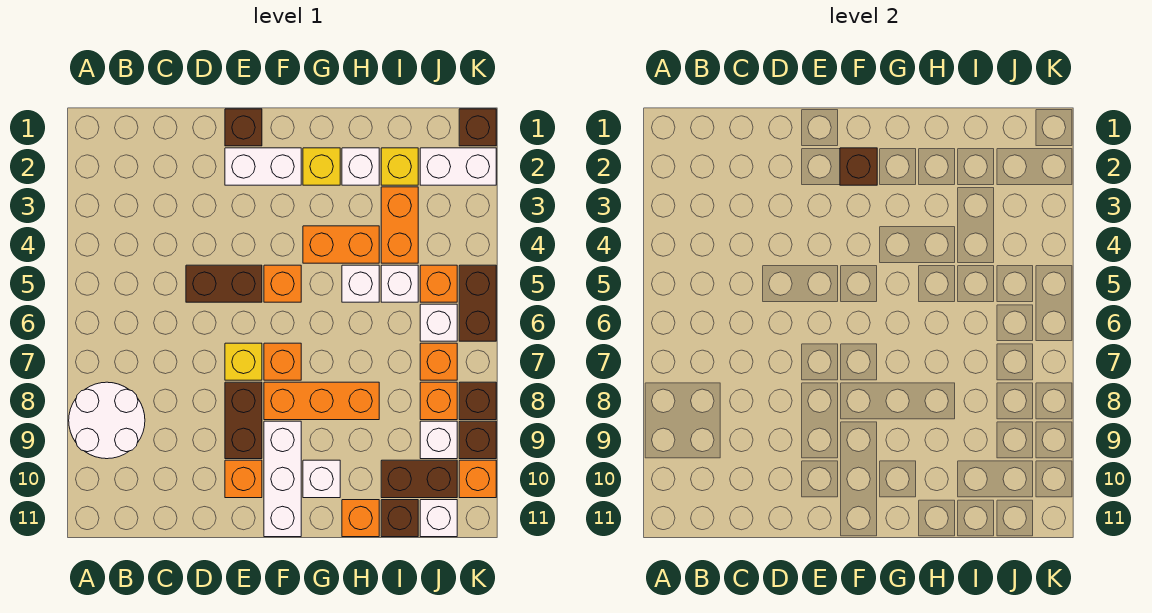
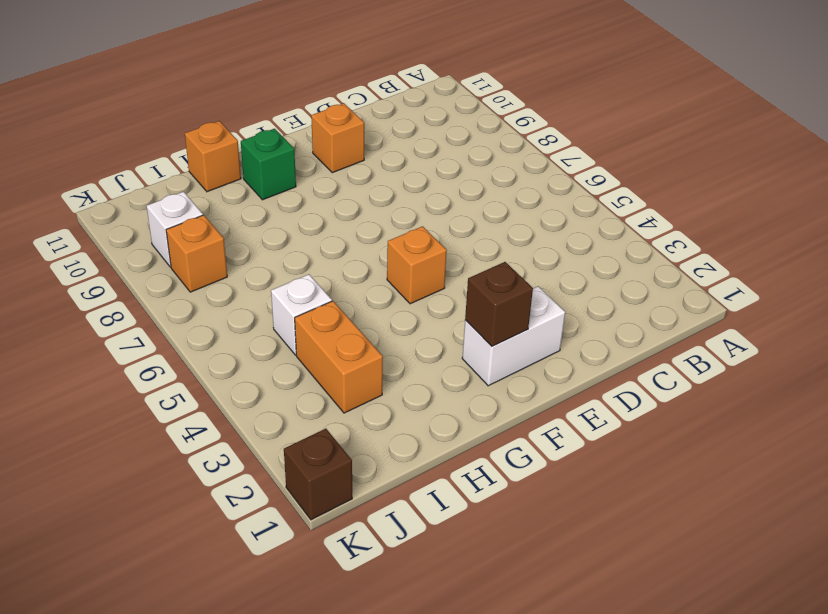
green 1x1 brick [241,129,296,200] -> white 1x1 brick [303,460,340,498]
none -> white 2x2 round brick [69,382,145,459]
none -> brown 1x2 brick [186,265,262,302]
none -> brown 1x1 brick [225,109,262,146]
none -> yellow 1x1 brick [225,343,262,380]

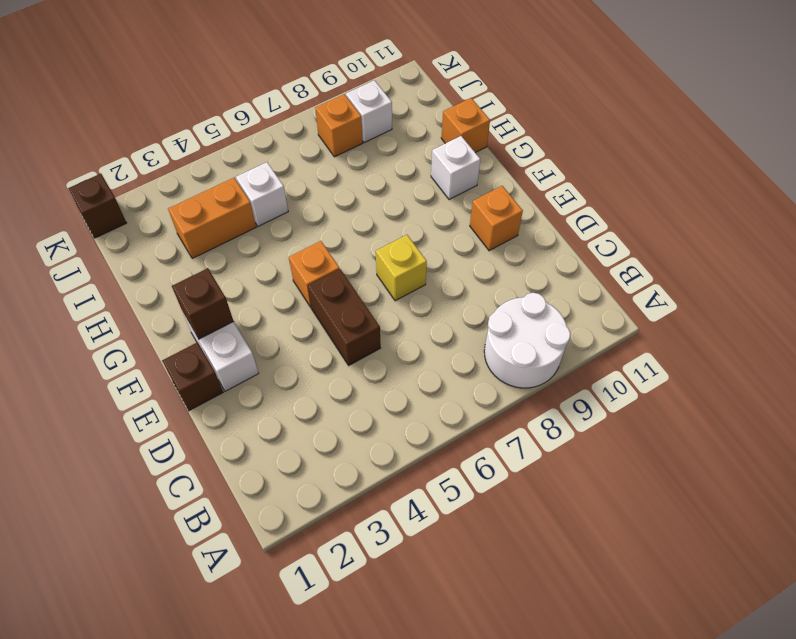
none -> brown 1x2 brick [225,382,262,459]
none -> orange 1x1 brick [264,343,301,380]
none -> orange 1x3 brick [264,382,379,420]
none -> white 1x3 brick [264,421,301,537]

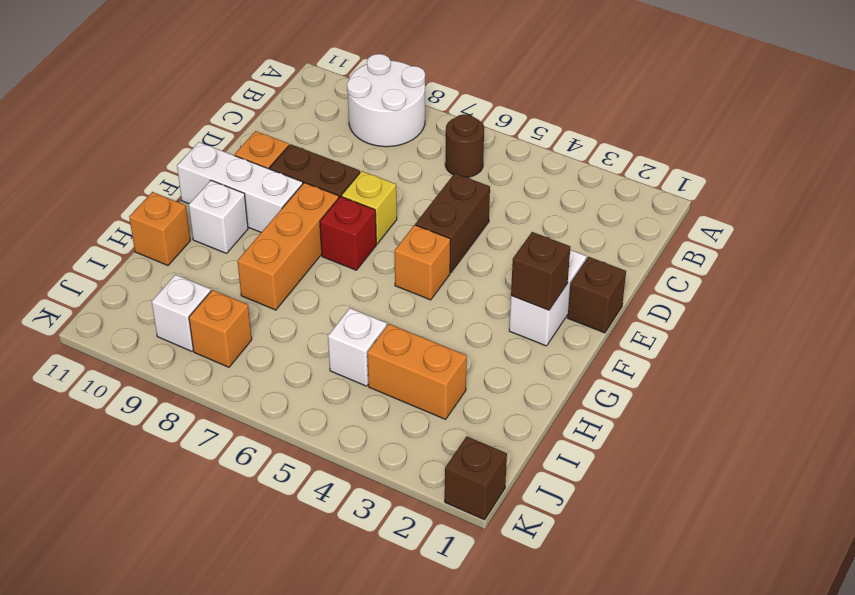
brown 1x1 round brick [445,114,484,177] -> none
red 1x1 brick [320,196,376,270] -> orange 1x1 brick [264,343,301,380]
none -> yellow 1x1 brick [303,148,340,185]
none -> orange 1x2 brick [303,226,379,263]
none -> white 1x1 brick [342,148,379,185]
none -> white 1x1 brick [342,265,379,302]

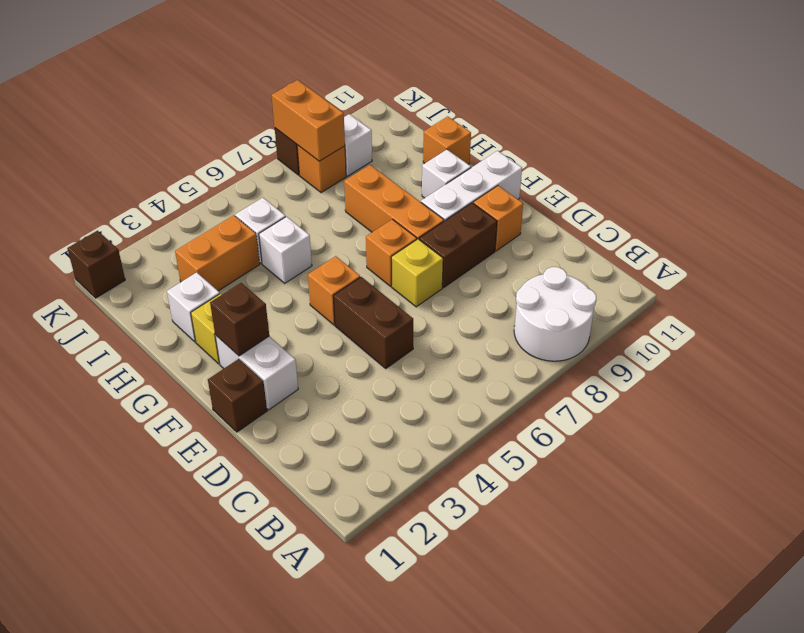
orange 1x2 brick [272,80,345,161] -> orange 1x2 brick moved to [303,226,379,263]
none -> yellow 1x1 brick [381,148,418,185]
none -> brown 1x2 brick [381,460,457,498]
none -> brown 1x1 brick [381,500,418,537]
none -> white 1x2 brick [420,148,496,185]

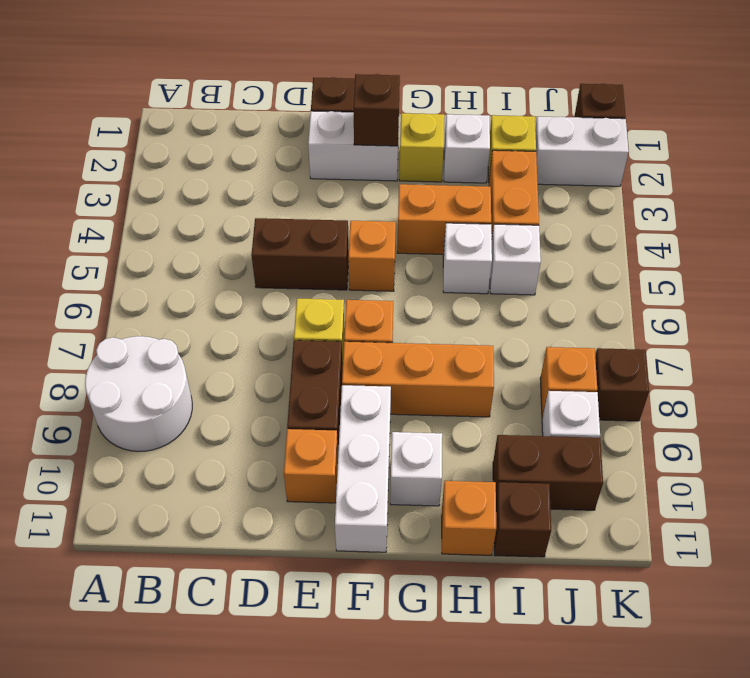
none -> orange 1x1 brick [420,265,457,302]
none -> white 1x1 brick [420,304,457,341]
none -> orange 1x1 brick [420,343,457,380]
none -> white 1x1 brick [420,500,457,537]

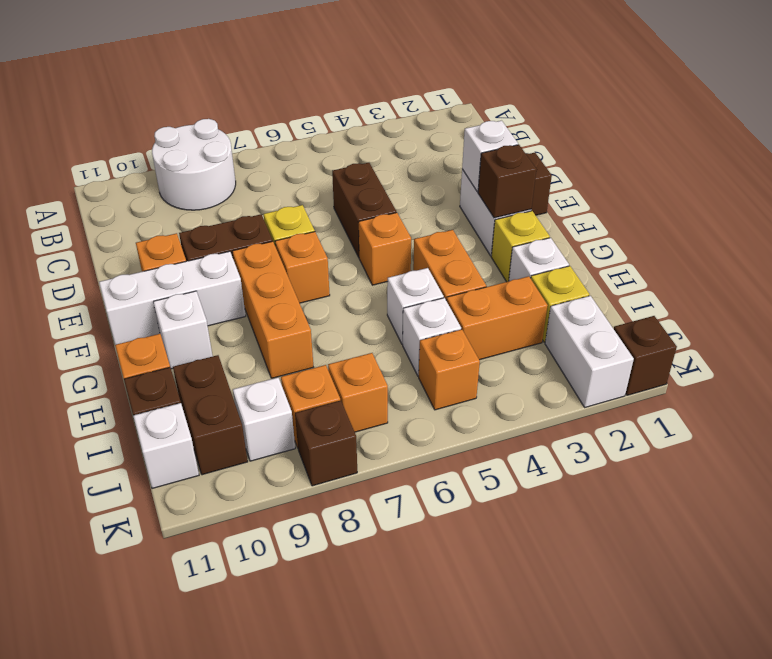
white 1x1 brick [462,121,518,192] -> white 1x1 brick moved to [420,304,457,341]
none -> brown 1x2 brick [459,265,496,341]
none -> brown 1x1 brick [459,421,496,459]
none -> orange 1x1 brick [459,460,496,498]

